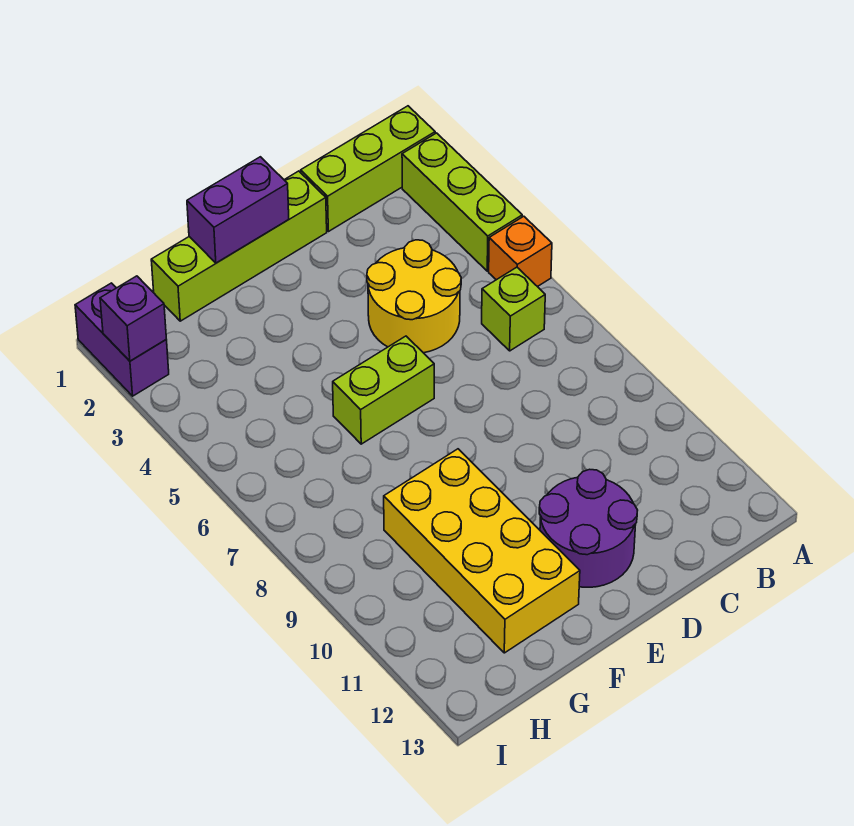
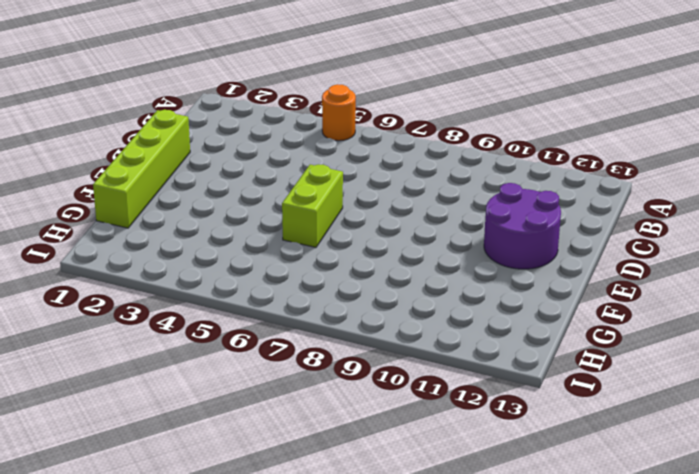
orange 1x1 round brick [322,84,356,141] -> orange 1x1 brick [489,216,552,287]
none -> lime 1x3 brick [301,106,435,232]
none -> lime 1x3 brick [402,133,522,271]
none -> lime 1x1 brick [482,267,545,351]

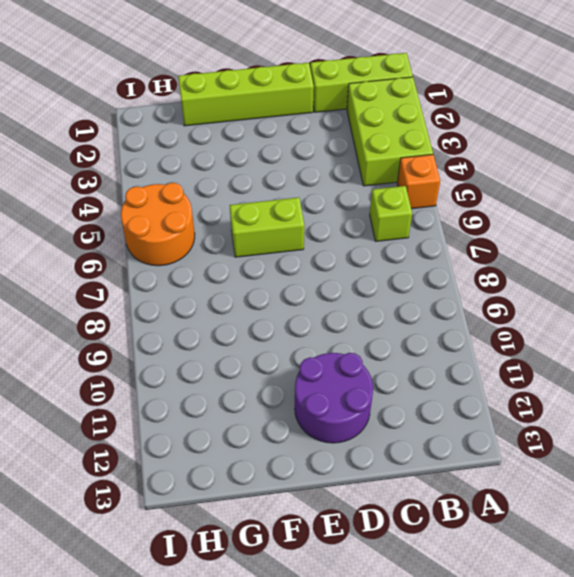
lime 2x3 brick [347,77,433,186] -> lime 1x3 brick [402,133,522,271]
orange 2x2 round brick [121,183,195,266] -> none
none -> yellow 2x2 round brick [367,240,461,353]
none -> yellow 2x4 brick [384,449,580,653]
none -> purple 1x2 brick [75,283,169,396]

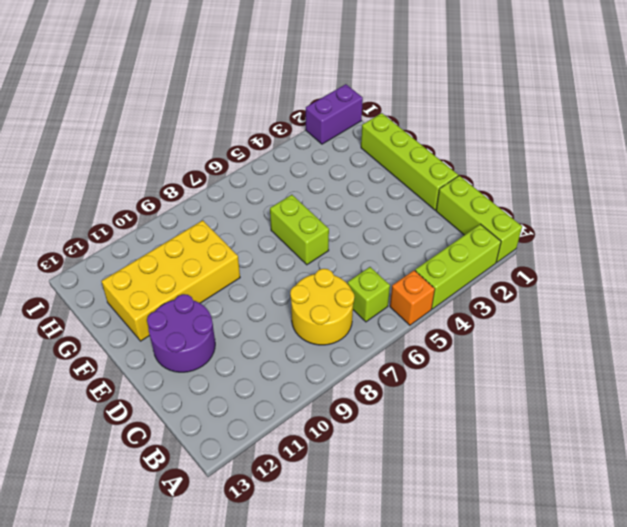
yellow 2x2 round brick [290,269,354,345] -> yellow 2x2 round brick moved to [367,240,461,353]
none -> purple 1x2 brick [187,157,289,263]
none -> purple 1x1 brick [100,276,166,361]

